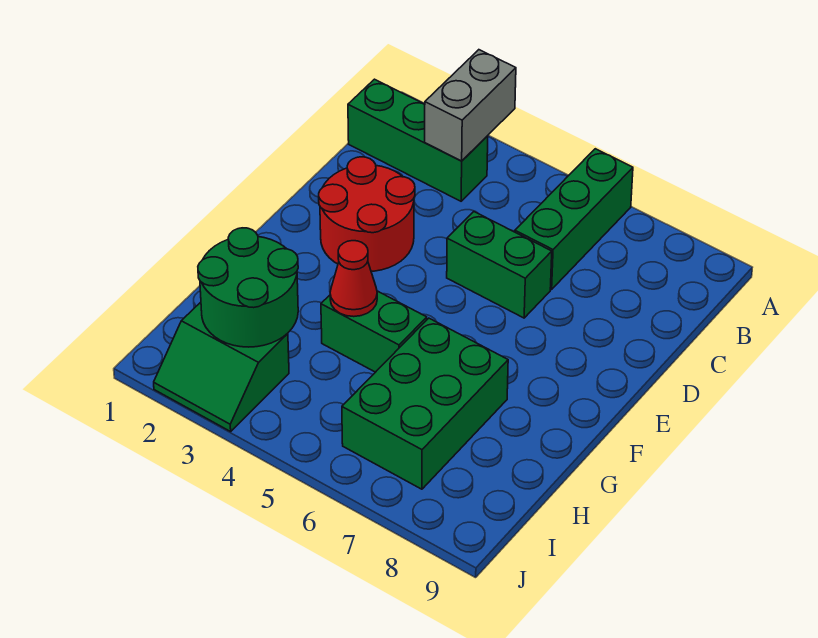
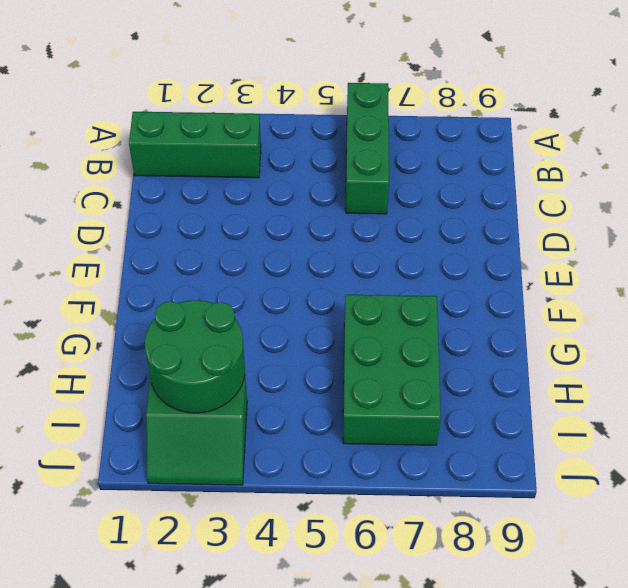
none -> red 2x2 round brick [319,157,415,271]
none -> green 1x2 brick [447,212,552,318]

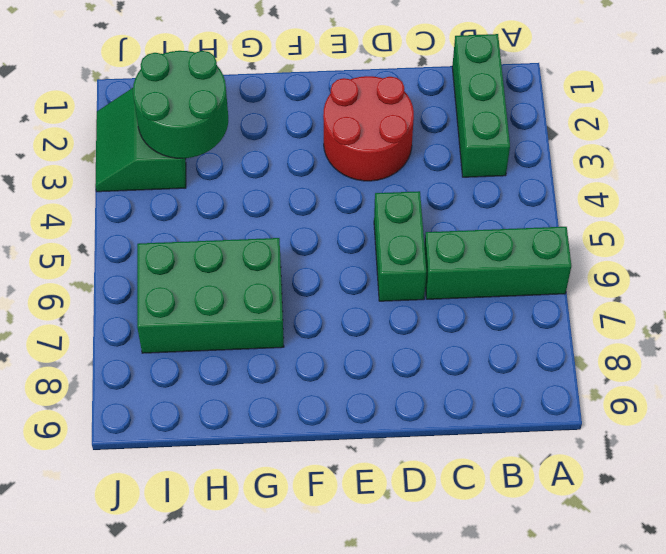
none -> green 1x2 brick [321,291,427,372]
none -> grey 1x2 brick [425,50,516,161]

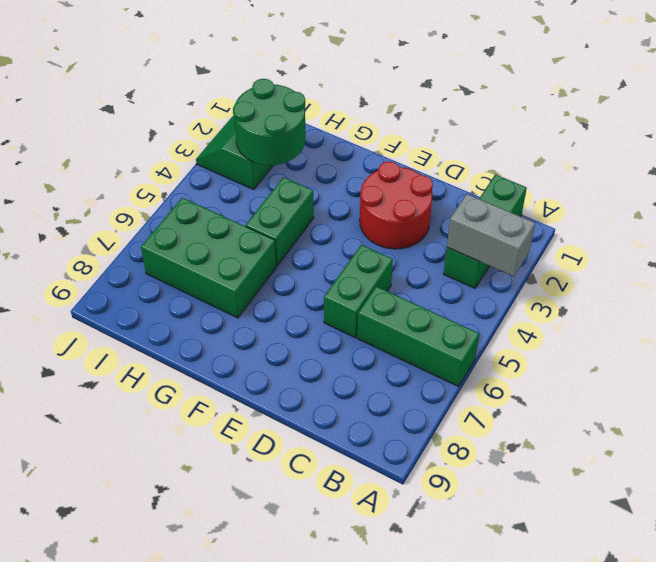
none -> red 1x1 cone [330,241,377,317]

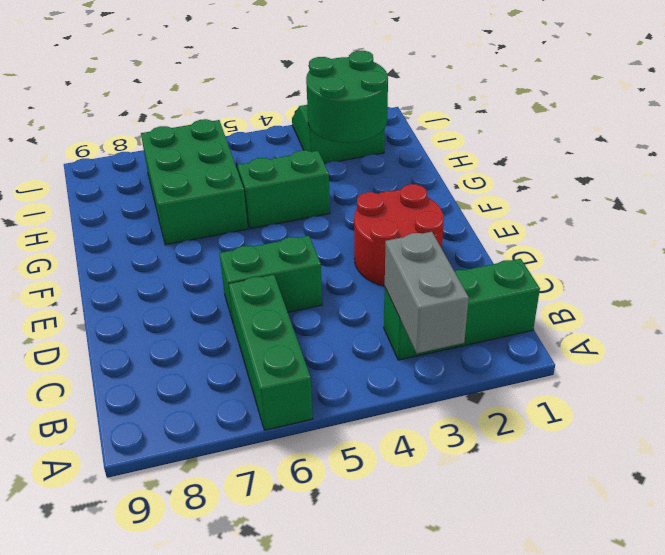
none -> red 1x1 cone [330,241,377,317]

